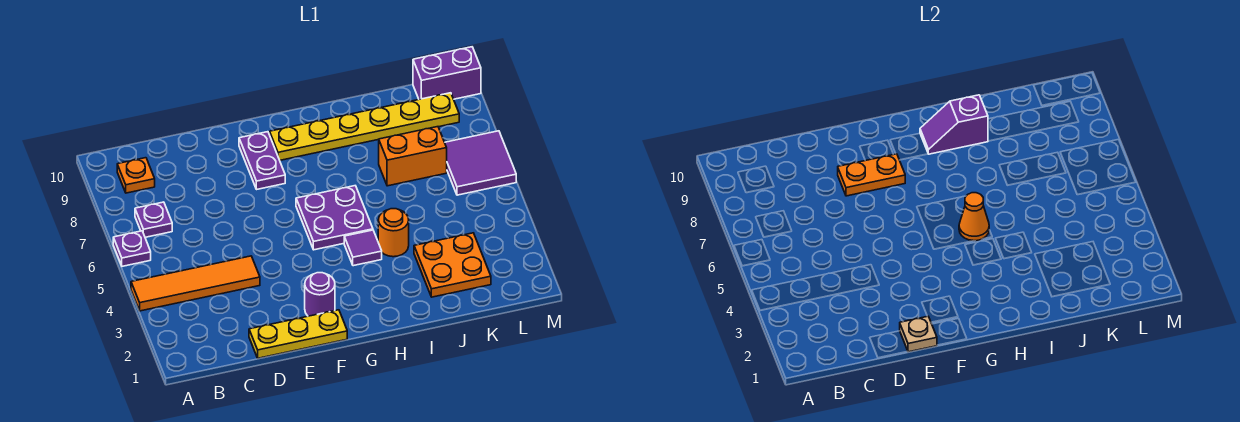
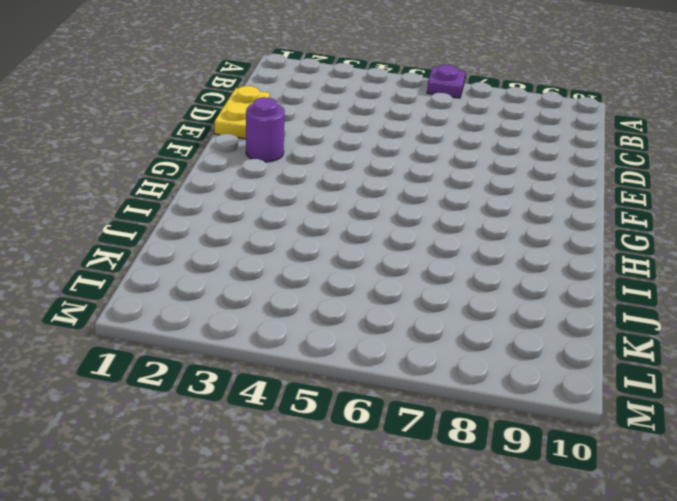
yellow 1x2 plate [215,86,270,139] -> yellow 1x3 plate [249,310,347,358]
none -> orange 1x4 tile [131,256,260,311]
none -> purple 1x1 plate [135,202,172,237]
none -> orange 1x1 plate [117,158,155,193]

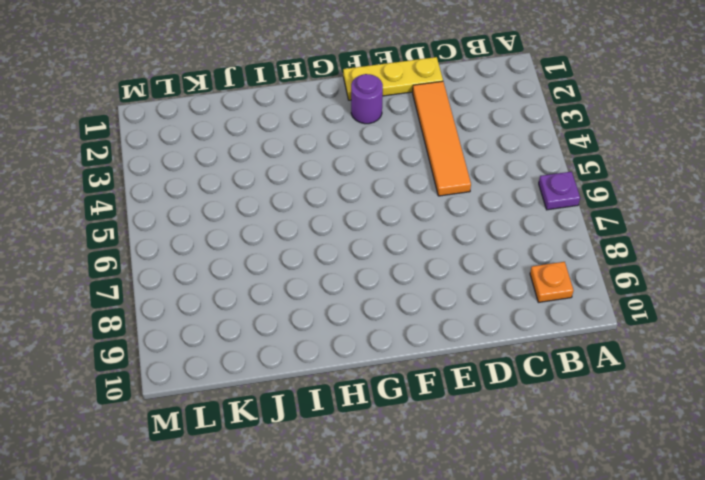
orange 1x4 tile [413,81,471,196] -> orange 1x4 tile turned to [131,256,260,311]
none -> purple 1x1 plate [135,202,172,237]
none -> purple 1x2 plate [239,132,285,189]
none -> purple 2x2 plate [296,186,373,250]

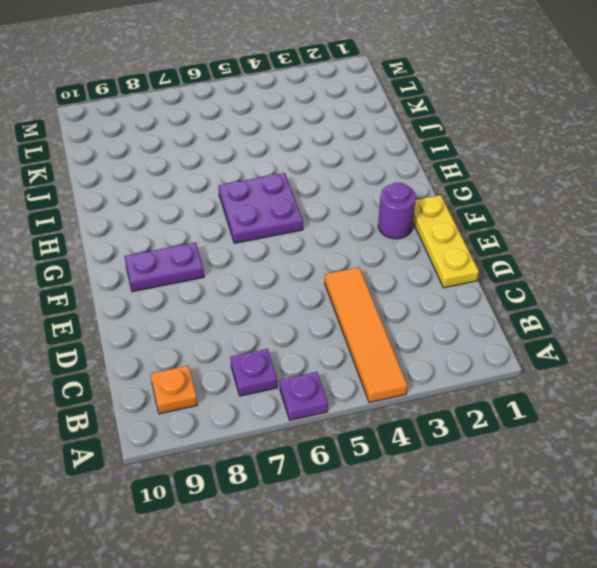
none -> yellow 1x6 plate [270,93,459,160]
none -> purple 1x1 tile [344,230,382,266]
none -> orange 1x1 round brick [378,209,409,257]

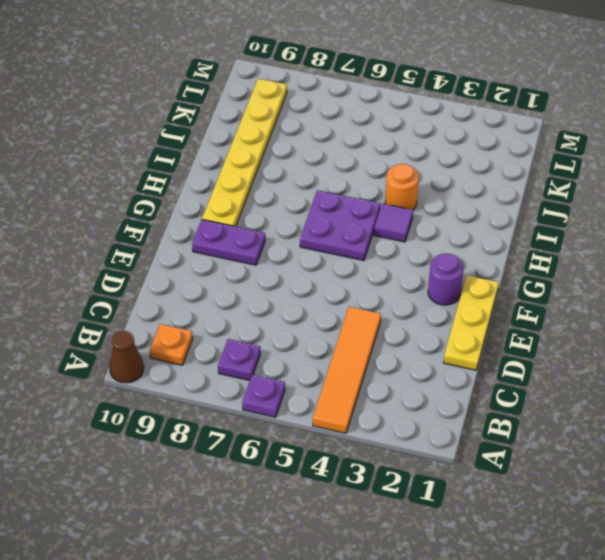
brown 1x1 cone [109,331,144,383] -> none
none -> orange 2x2 plate [414,233,491,297]
none -> orange 1x2 brick [379,127,447,186]
none -> purple 2x2 tile [445,131,516,195]

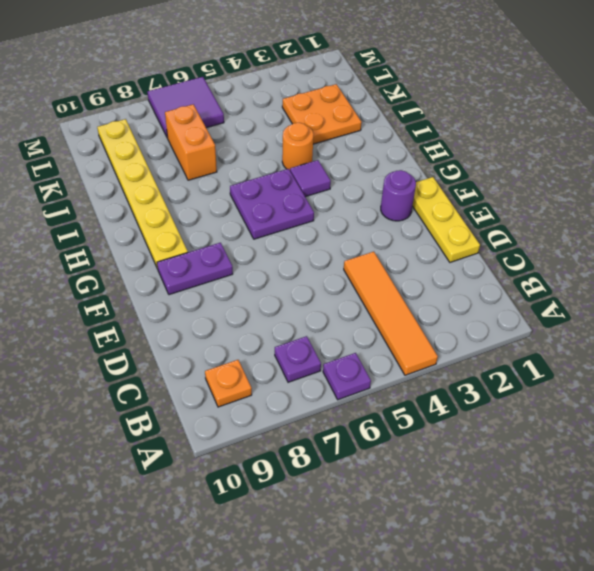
none -> purple 1x2 brick [413,47,481,99]
none -> tan 1x1 plate [900,316,937,352]
none -> orange 1x2 plate [838,154,905,196]

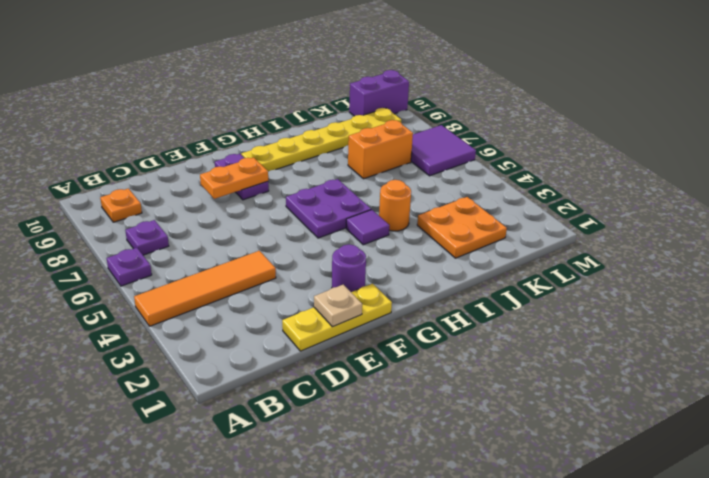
none -> orange 1x1 cone [959,193,989,241]
none -> purple 1x2 slope [920,95,988,154]

